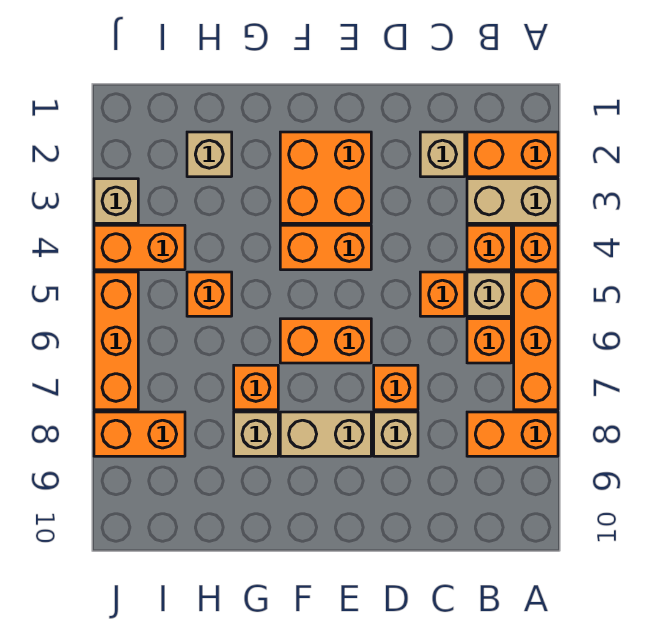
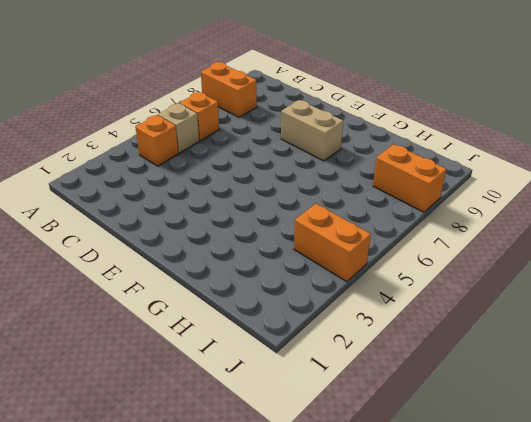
none -> orange 1x2 brick [467,132,558,177]
none -> tan 1x2 brick [467,179,558,223]
none -> orange 1x1 brick [514,225,558,270]

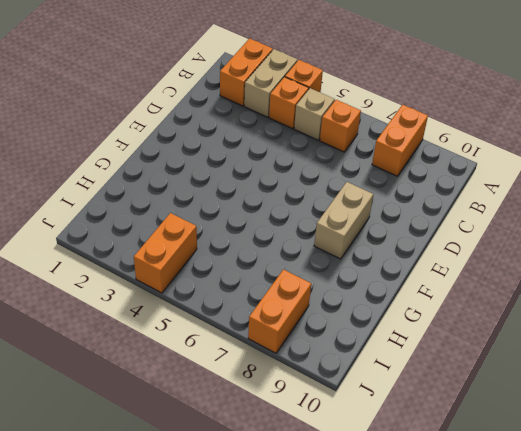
none -> orange 1x3 brick [514,272,558,410]
none -> tan 1x1 brick [420,132,465,177]
none -> orange 1x1 brick [420,272,465,316]

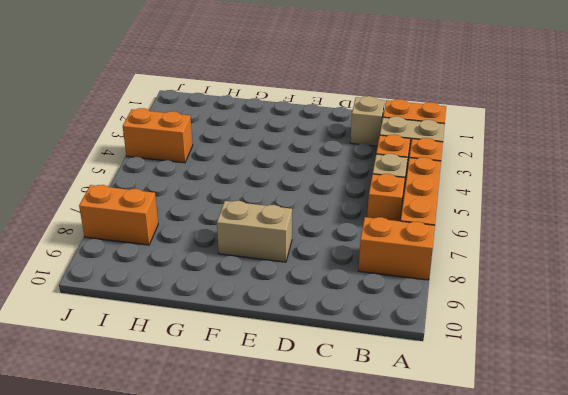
none -> orange 1x1 brick [420,272,465,316]
none -> orange 1x1 brick [374,365,418,410]
none -> tan 1x1 brick [374,412,418,456]

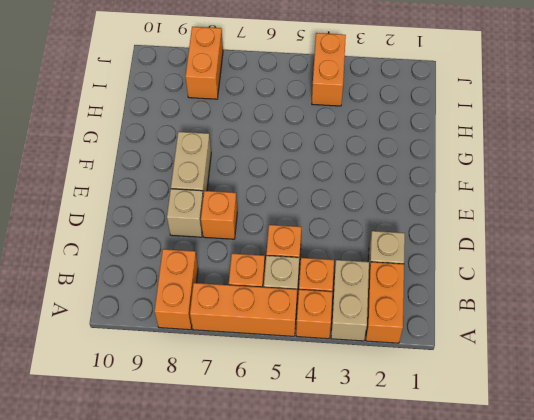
none -> orange 2x2 brick [280,132,371,223]
none -> orange 1x2 brick [280,225,371,270]
none -> orange 1x2 brick [280,319,371,363]

